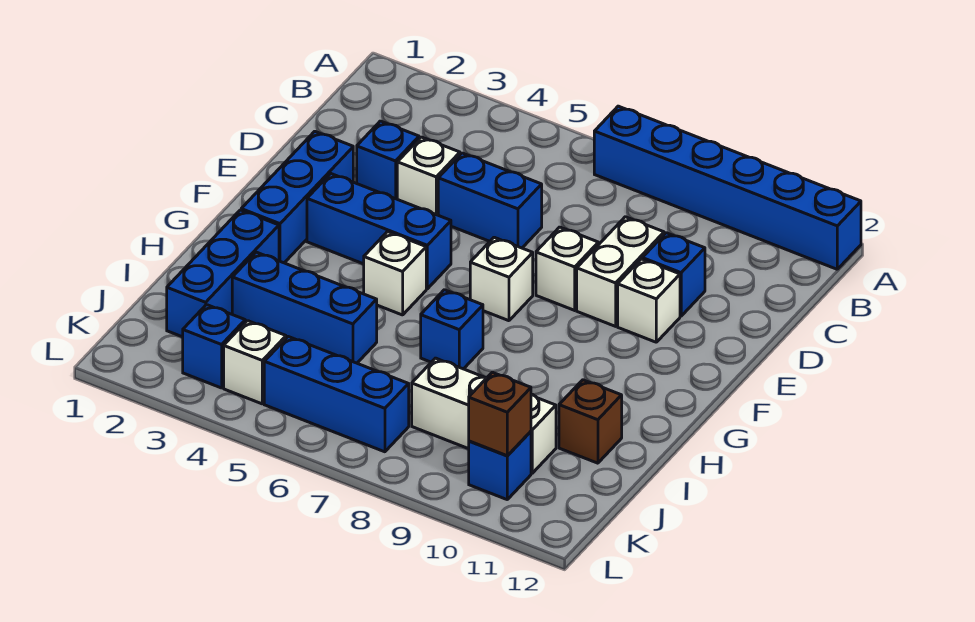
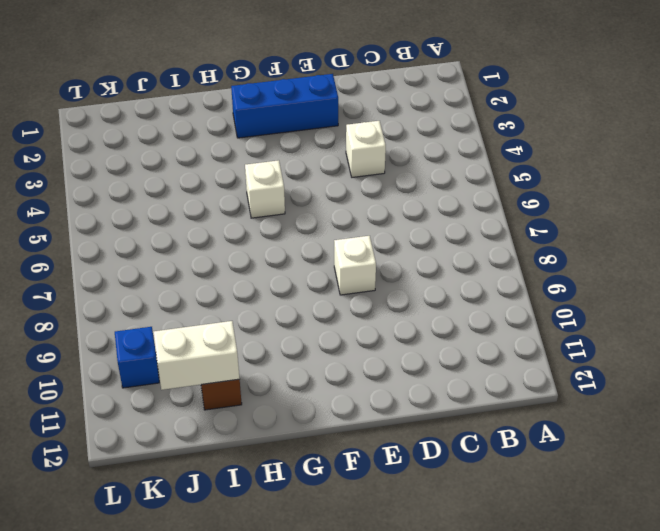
white 1x2 brick [154,321,240,390] -> white 1x2 brick moved to [577,217,664,326]
none -> blue 1x6 brick [594,106,861,269]
none -> blue 1x1 brick [357,121,419,199]
none -> blue 1x2 brick [438,153,542,248]

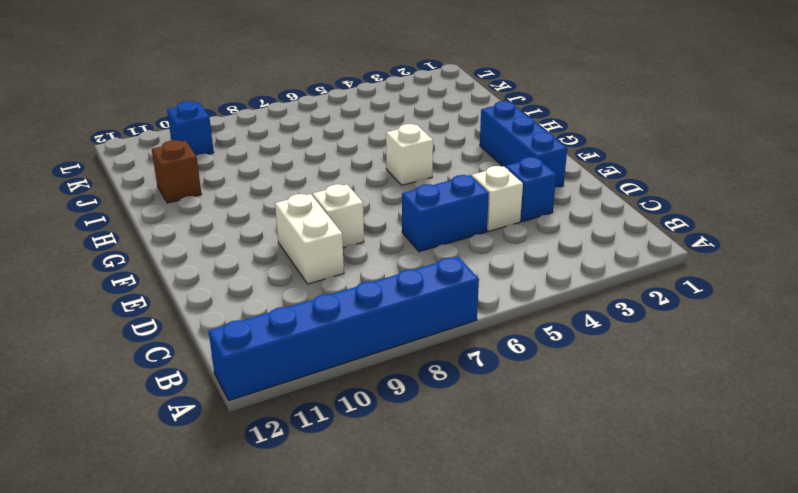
none -> blue 1x1 brick [642,233,705,316]
none -> white 1x1 brick [618,259,680,342]
none -> blue 1x3 brick [307,174,451,289]

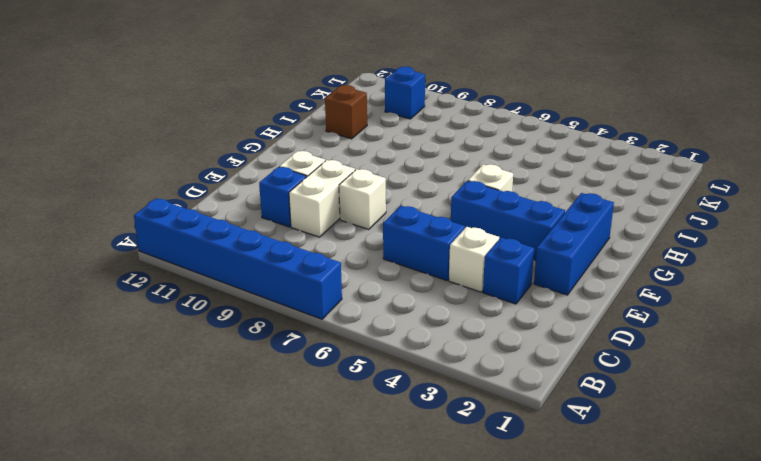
none -> white 1x1 brick [470,237,533,321]
none -> blue 1x3 brick [167,210,279,337]
none -> blue 1x1 brick [421,290,483,369]

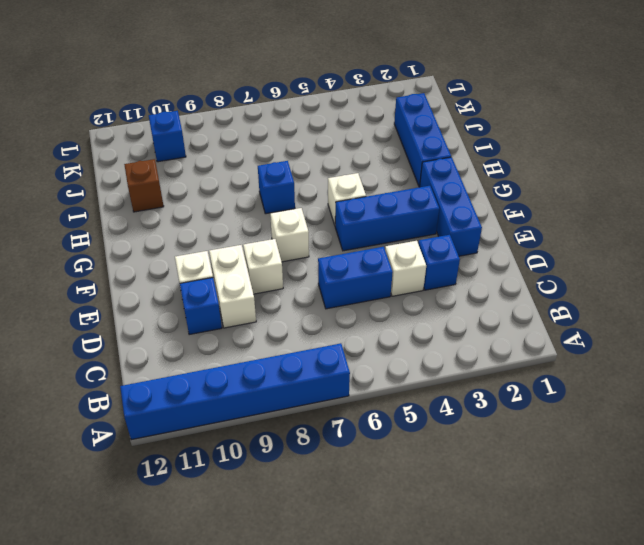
none -> blue 1x3 brick [232,252,377,363]
none -> white 1x3 brick [412,358,556,473]
none -> blue 1x1 brick [183,305,245,388]

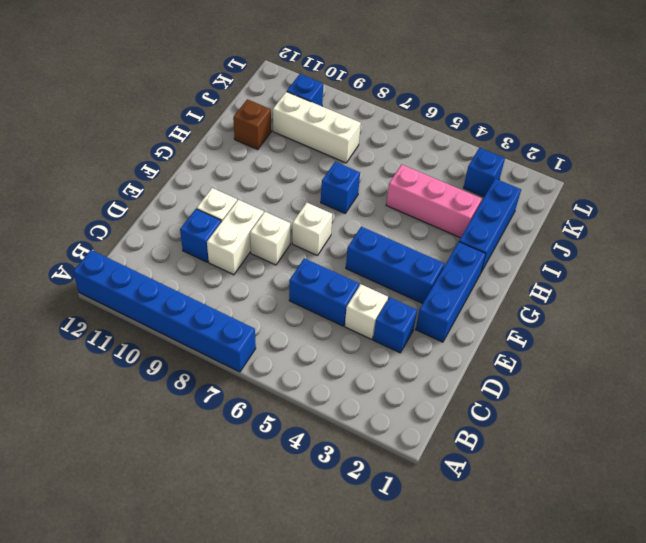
pink 1x3 brick [386,164,482,238] -> blue 1x3 brick [232,252,377,363]
none -> white 1x1 brick [364,232,426,315]
none -> white 1x1 brick [224,321,286,404]
none -> blue 1x3 brick [264,337,409,452]

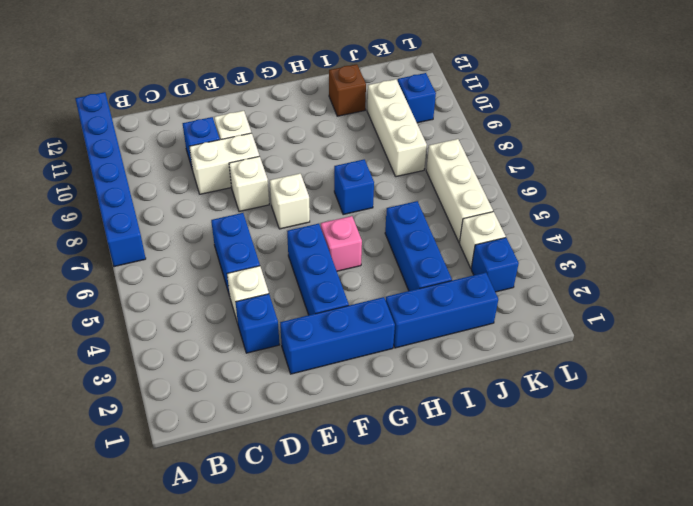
pink 1x1 brick [321,216,362,271] -> white 1x1 brick [364,232,426,315]
white 1x3 brick [426,139,493,242] -> blue 1x3 brick [264,337,409,452]
none -> brown 1x1 brick [469,372,531,456]

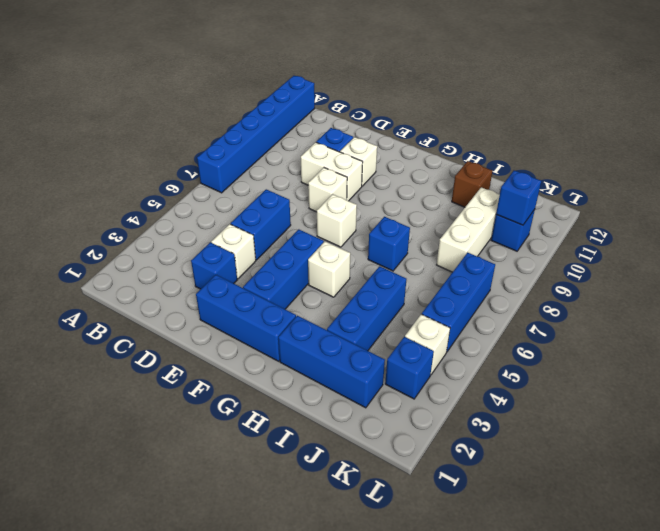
blue 1x1 brick [496,170,541,225] -> brown 1x1 brick [469,372,531,456]

